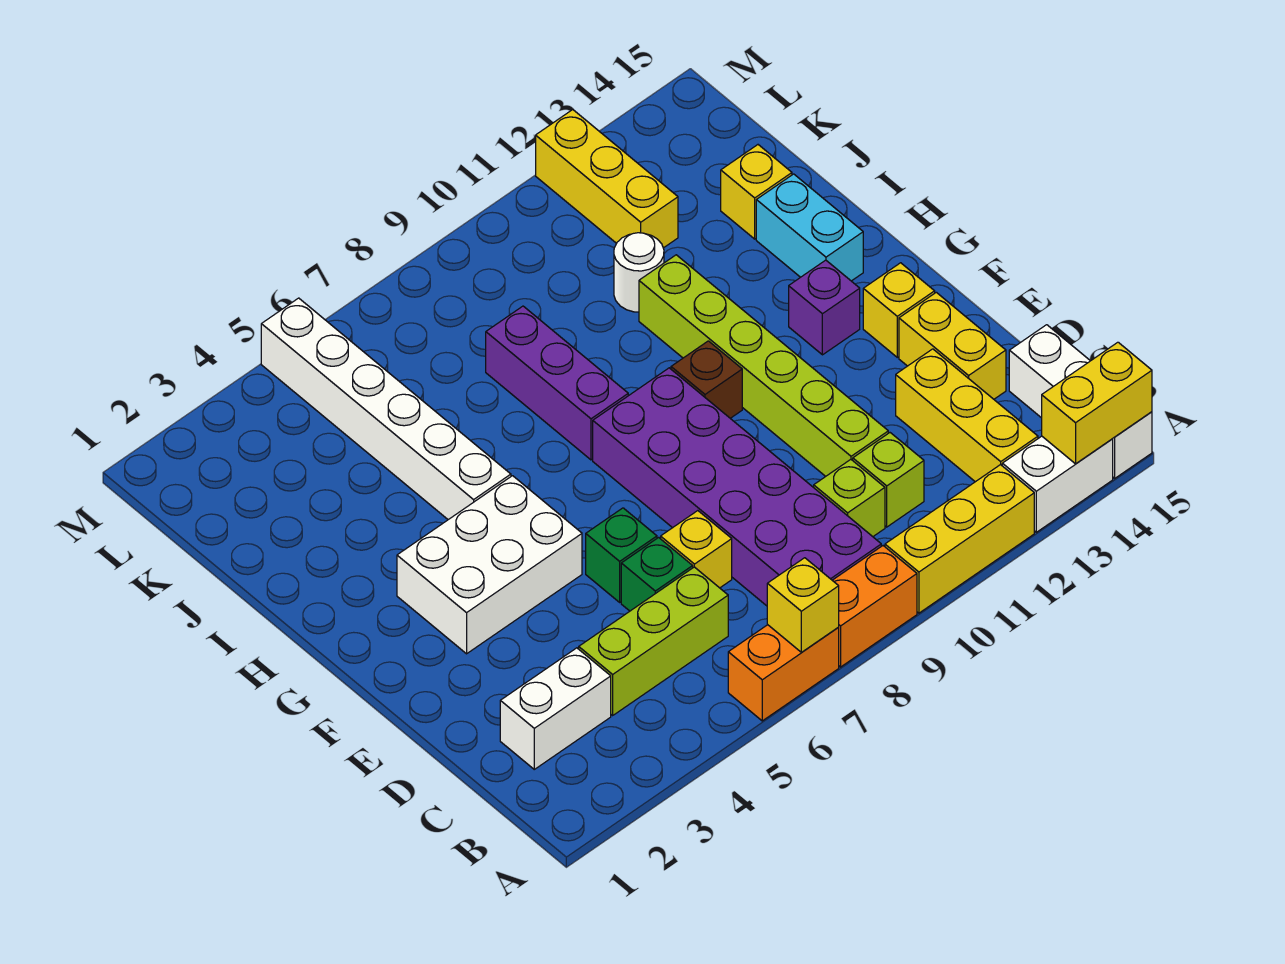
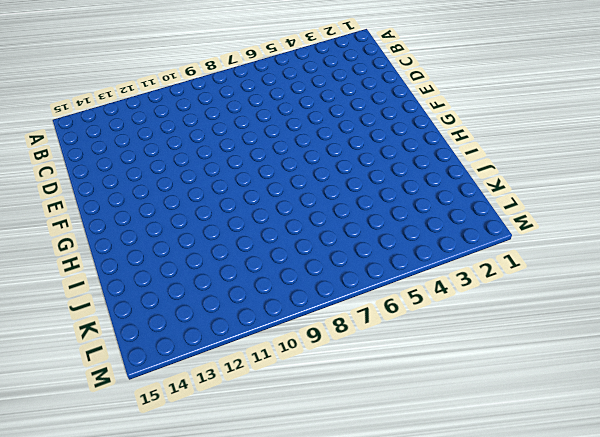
none -> orange 1x2 brick [728,625,839,721]
none -> orange 1x2 brick [832,546,917,667]
none -> yellow 1x3 brick [885,465,1034,613]

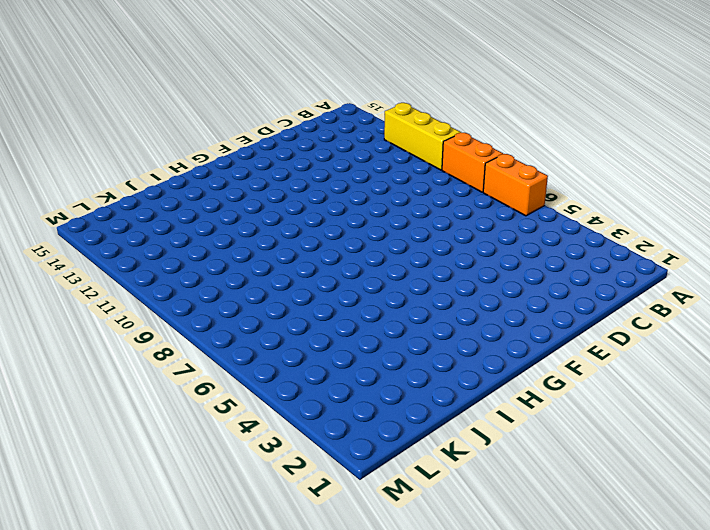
none -> white 1x2 brick [1002,436,1113,532]
none -> white 1x3 brick [1009,325,1152,478]
none -> purple 2x6 brick [593,368,881,606]

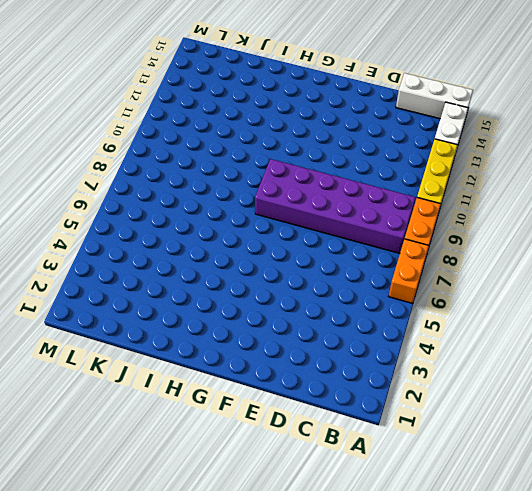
none -> yellow 1x3 brick [896,349,1038,482]
none -> white 1x2 brick [500,648,611,769]
none -> lime 1x3 brick [579,567,728,715]

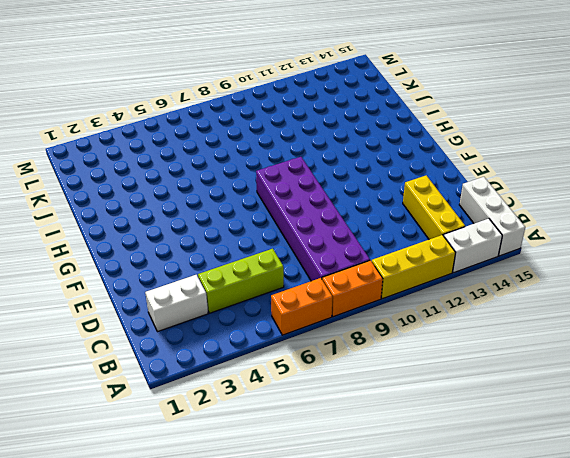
none -> lime 1x1 brick [814,460,885,537]
none -> lime 1x1 brick [853,433,924,527]
none -> green 1x1 brick [621,537,693,611]

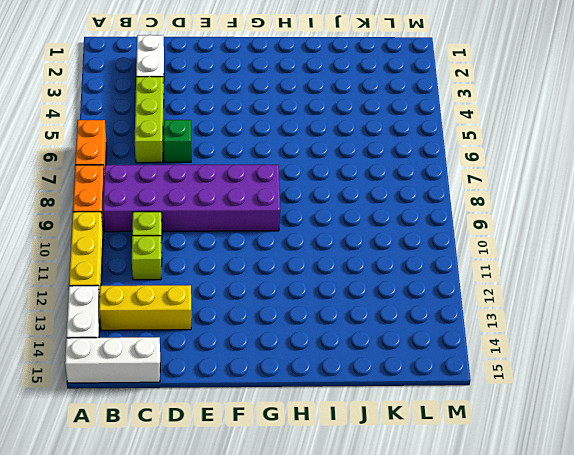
none -> yellow 1x1 brick [661,511,732,588]
none -> lime 1x6 brick [639,255,888,476]
none -> yellow 1x2 brick [899,292,1006,399]

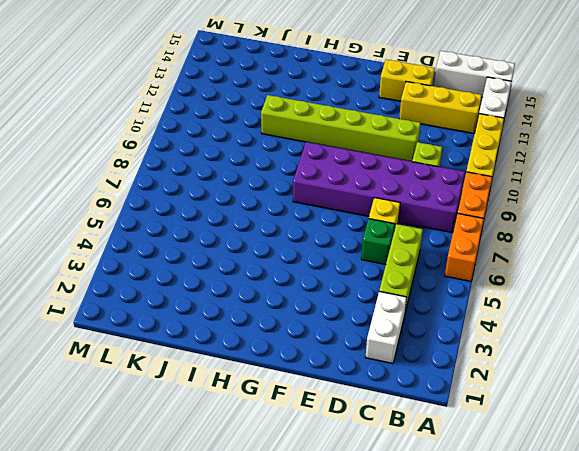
none -> lime 1x1 brick [853,433,924,527]
none -> green 1x1 brick [586,508,657,602]
none -> white 2x3 brick [397,476,582,654]

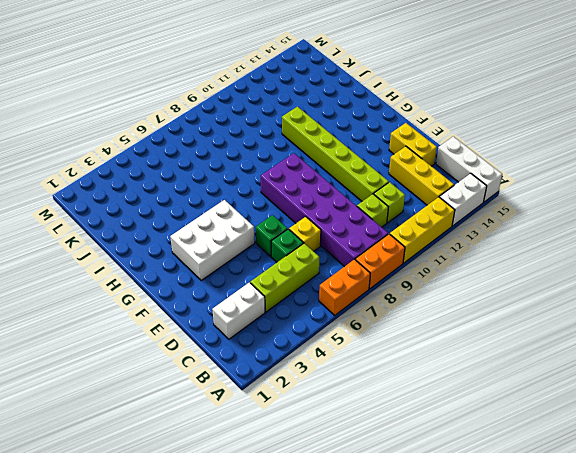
none -> yellow 1x1 brick [863,263,935,357]
none -> brown 1x1 brick [671,341,742,418]
none -> purple 1x1 brick [789,260,860,355]

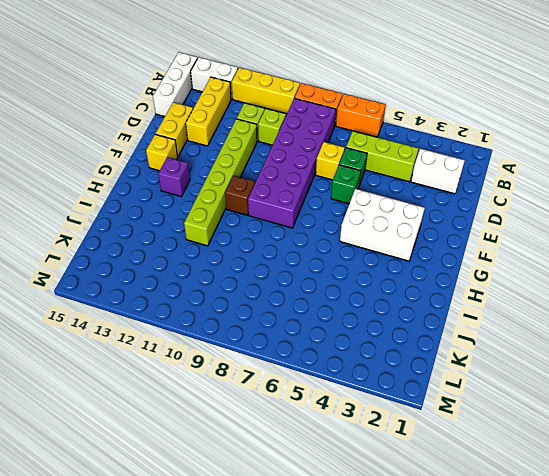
none -> white 1x6 brick [261,298,511,520]
none -> purple 1x3 brick [486,306,628,460]
none -> cyan 1x2 brick [756,174,863,281]

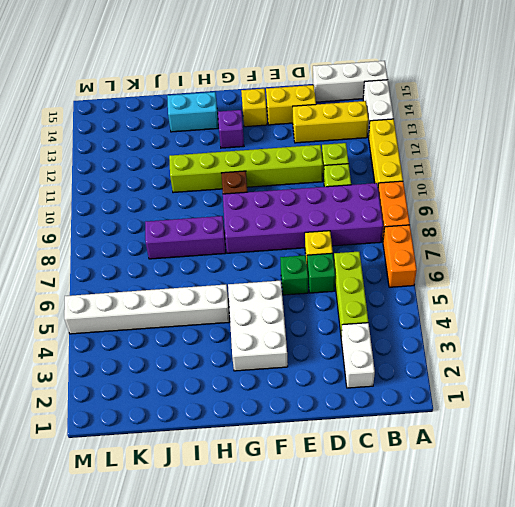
none -> white 1x1 round brick [614,233,664,312]
none -> yellow 1x1 brick [721,145,792,239]
none -> yellow 1x3 brick [536,110,678,248]

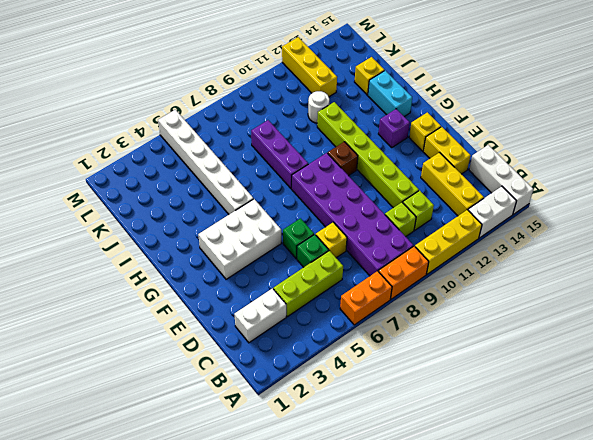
none -> yellow 1x1 brick [767,558,839,652]
none -> yellow 1x2 brick [1042,342,1152,464]

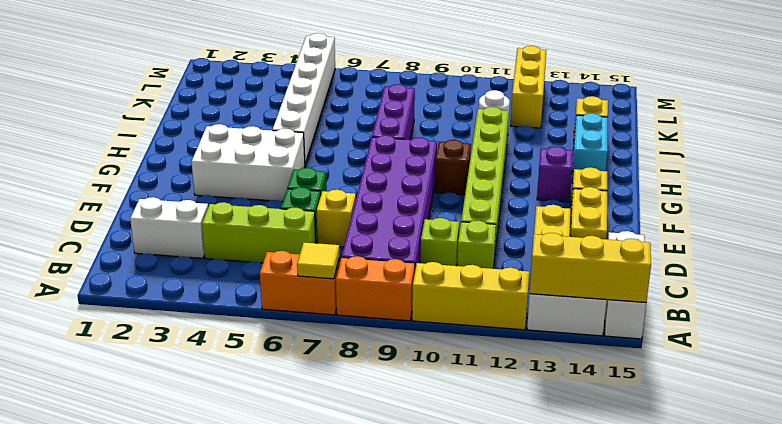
yellow 1x1 tile [297,242,339,279] -> yellow 1x1 brick [767,558,839,652]
yellow 1x3 brick [530,233,651,302] -> yellow 1x2 brick [1042,342,1152,464]

